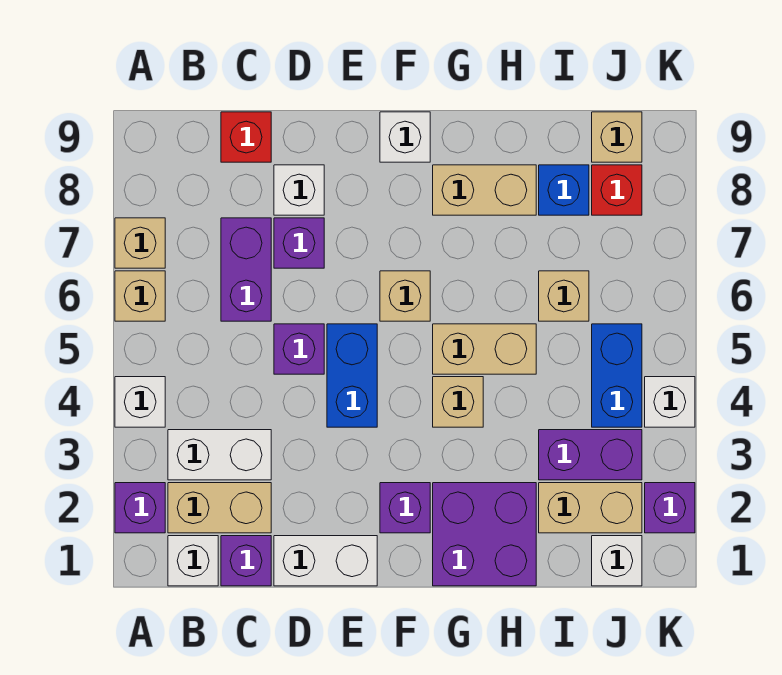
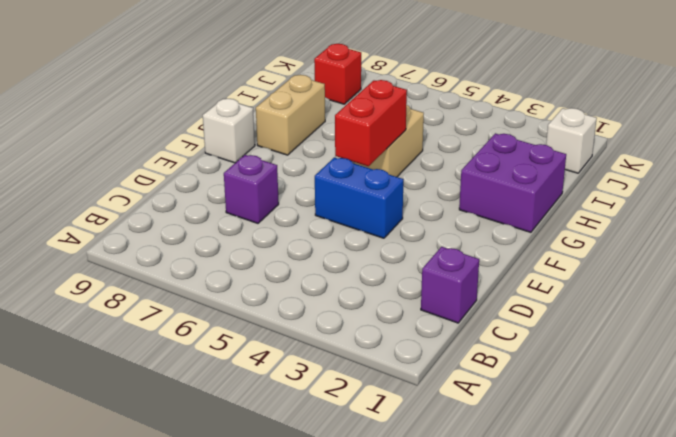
red 1x2 brick [335,80,407,166] -> none
none -> purple 1x1 brick [115,483,165,533]
none -> white 1x1 brick [115,377,165,427]
none -> tan 1x1 brick [115,271,165,321]
none -> tan 1x1 brick [115,218,165,268]

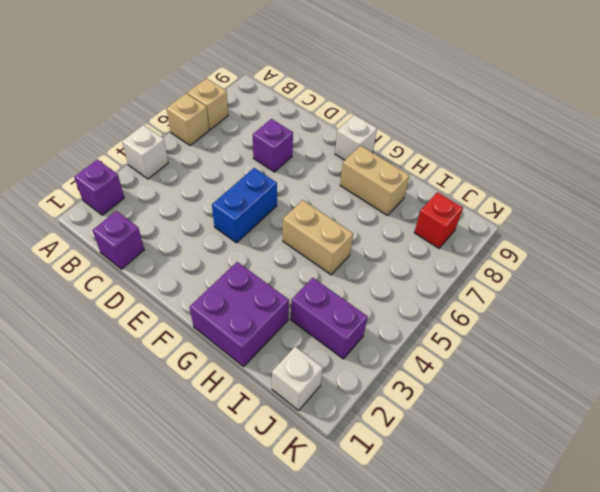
none -> white 1x1 brick [168,536,218,586]
none -> tan 1x2 brick [168,483,271,533]
none -> white 1x2 brick [168,430,271,480]
none -> purple 1x2 brick [221,218,271,321]

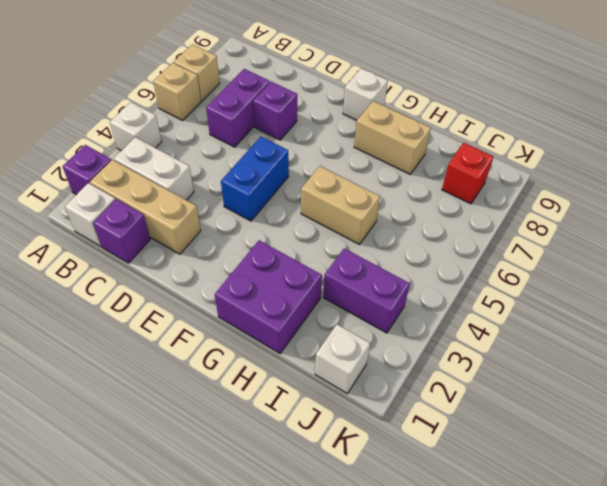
tan 1x3 brick [90,160,201,254] -> tan 1x2 brick [168,483,271,533]
none -> red 1x1 brick [221,112,271,162]
none -> white 1x2 brick [274,536,377,586]
none -> purple 1x1 brick [274,324,324,374]
none -> white 1x1 brick [274,165,324,215]

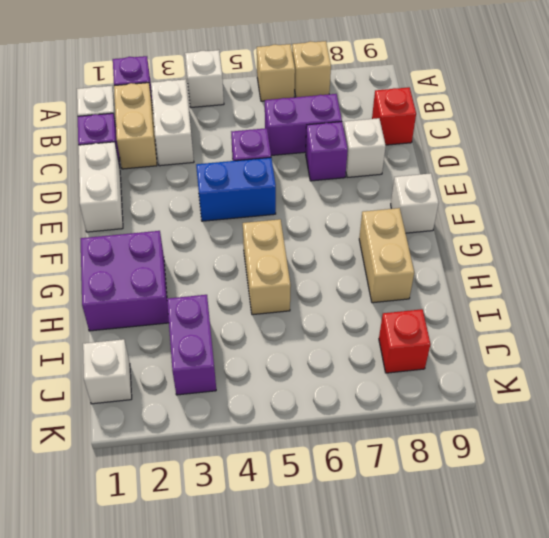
none -> purple 1x1 brick [380,483,430,533]
none -> tan 1x1 brick [380,271,430,321]
none -> tan 1x1 brick [433,377,483,427]
none -> tan 1x2 brick [539,483,642,533]

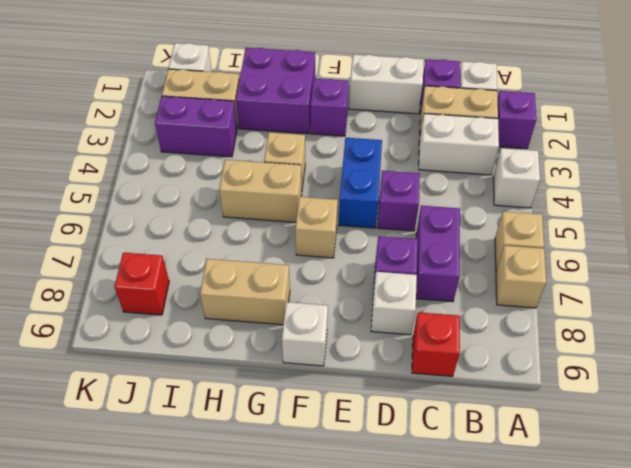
none -> tan 1x1 brick [539,271,589,321]
none -> blue 1x1 brick [539,165,589,215]
none -> blue 1x2 brick [592,324,642,427]
none -> tan 1x1 brick [592,112,642,162]

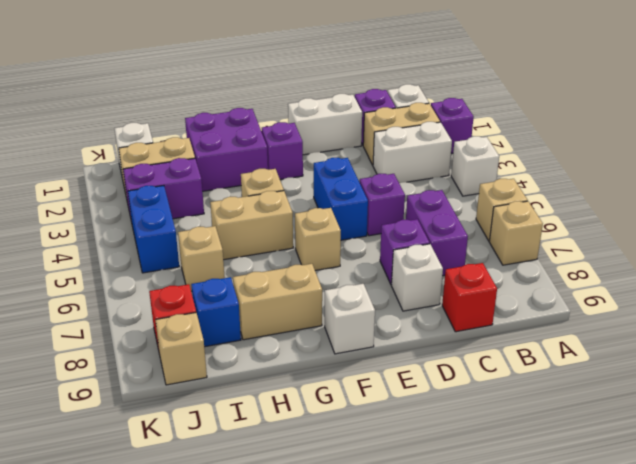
none -> purple 1x1 brick [645,483,695,533]
none -> white 1x1 brick [645,377,695,427]

